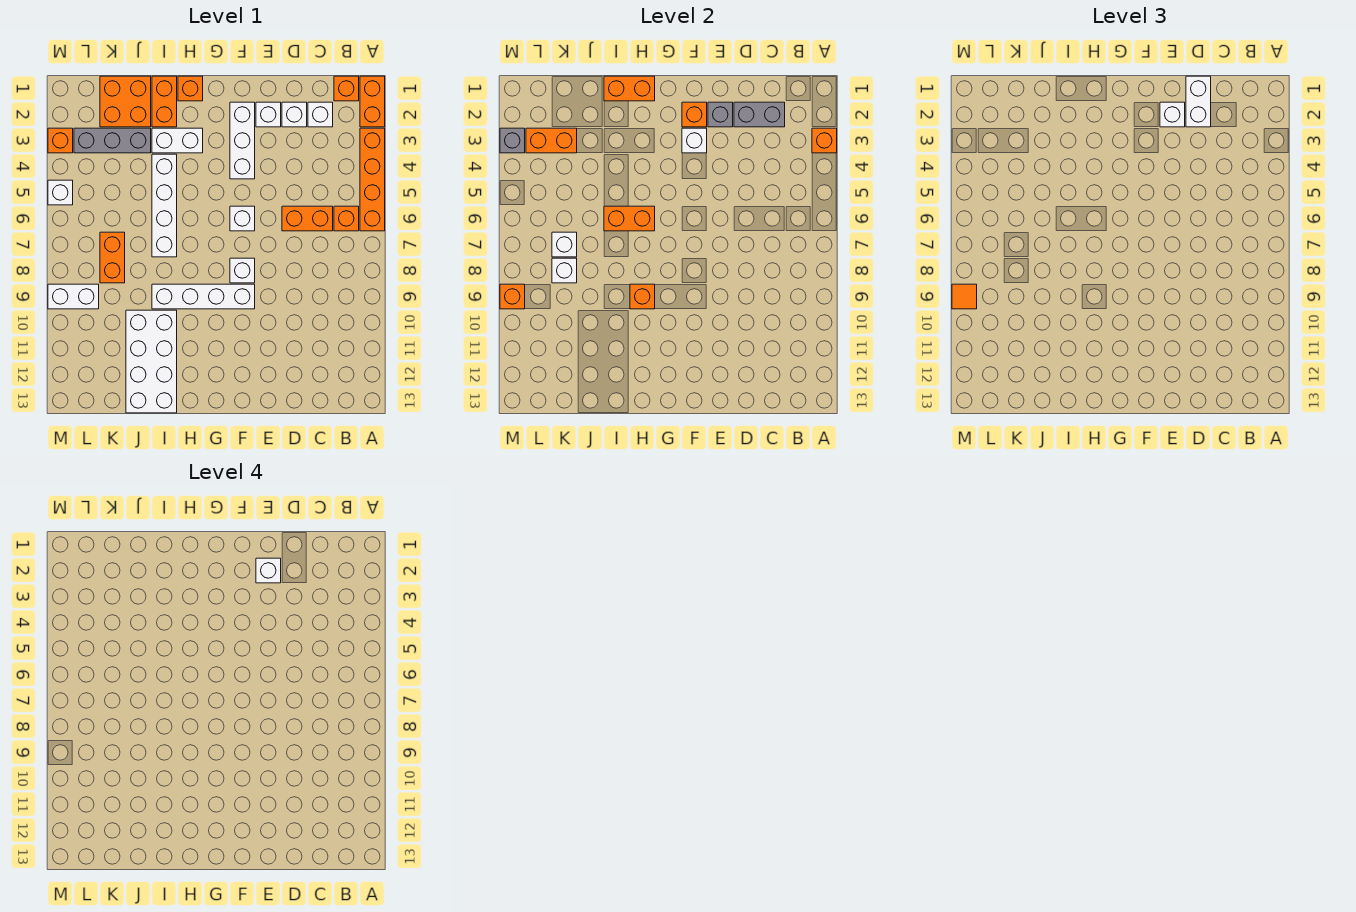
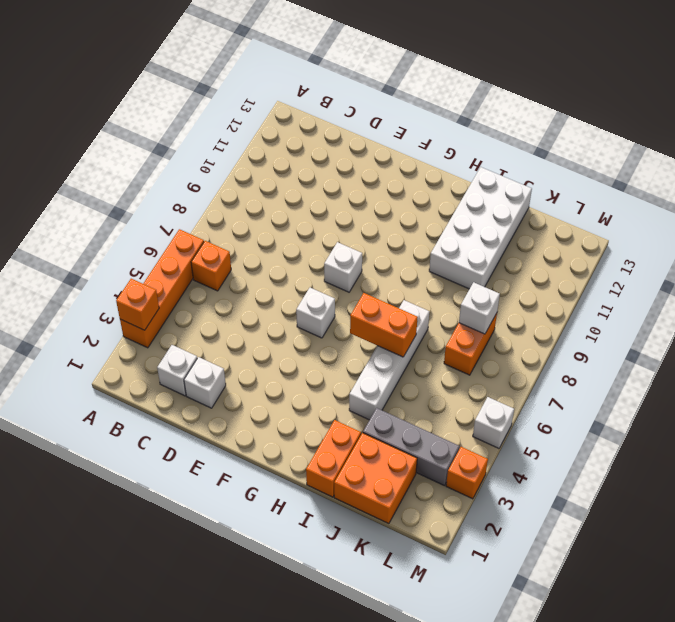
none -> orange 1x2 brick [360,76,385,127]
none -> orange 1x1 brick [334,76,359,101]
none -> orange 1x2 brick [282,206,333,231]
none -> white 1x1 brick [256,102,281,127]

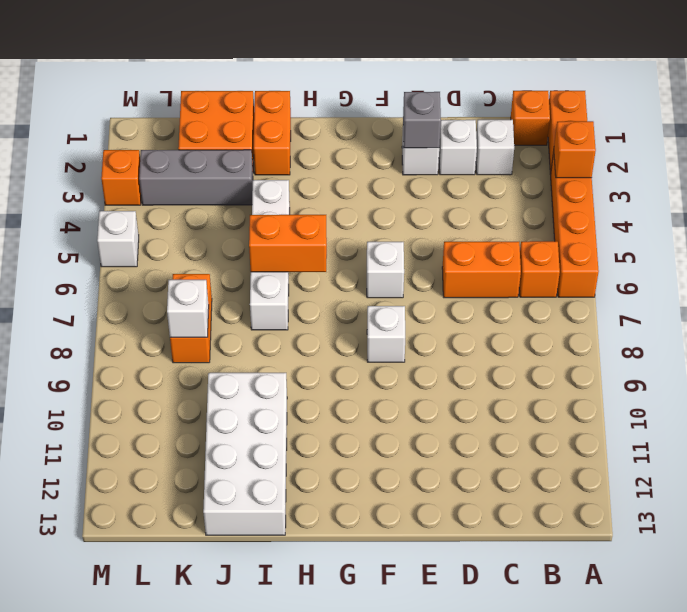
none -> white 1x3 brick [230,102,255,179]
none -> white 1x4 brick [152,284,255,309]
none -> orange 1x1 brick [178,76,203,101]
none -> white 1x2 brick [152,128,203,153]

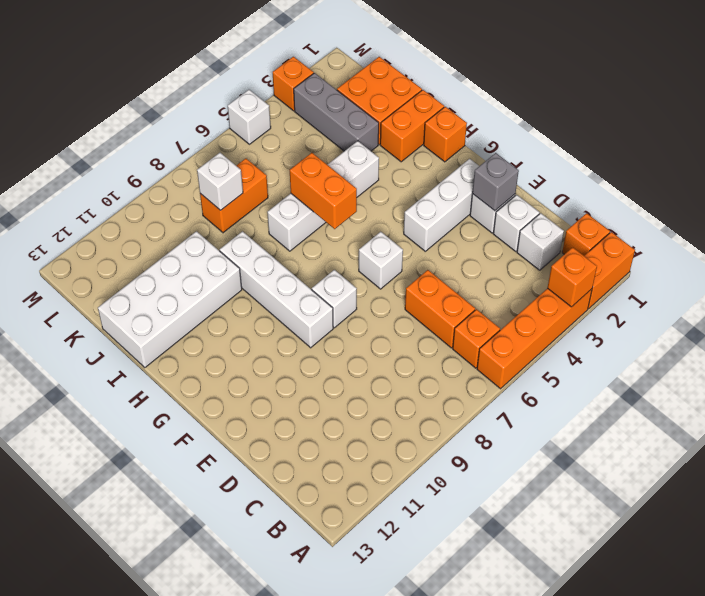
none -> white 1x2 brick [152,128,203,153]
none -> white 1x2 brick [48,284,99,309]
none -> grey 1x2 brick [734,102,785,127]
none -> orange 1x1 brick [682,102,707,127]

